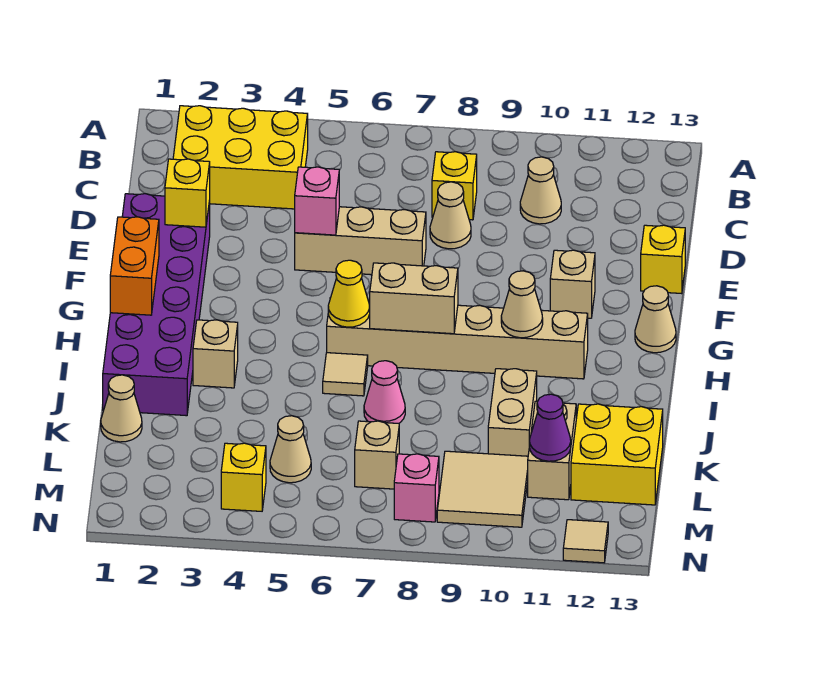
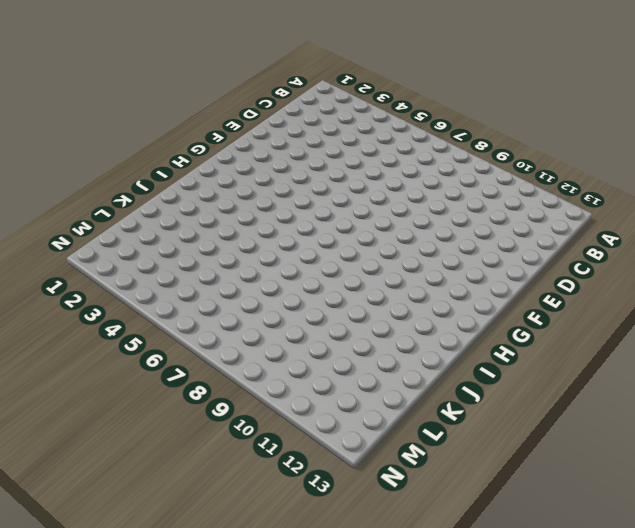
none -> yellow 2x3 brick [173,106,308,209]
none -> yellow 1x1 brick [432,152,477,220]
none -> tan 1x1 cone [520,157,561,224]
none -> tan 1x1 cone [430,182,471,249]

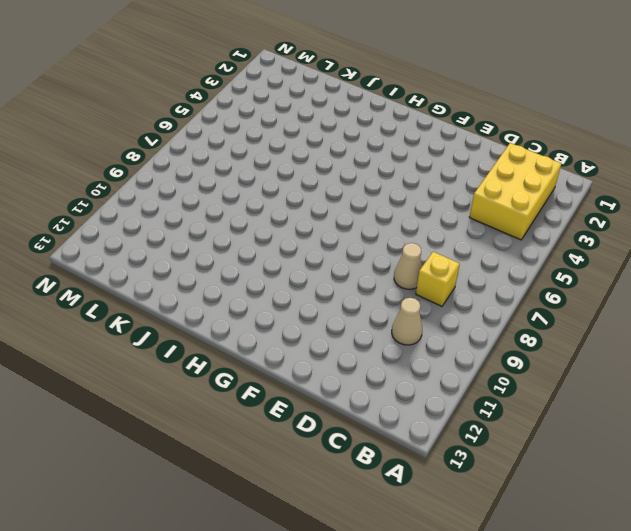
none -> purple 2x6 brick [103,194,210,416]
none -> tan 1x3 brick [295,207,426,275]
none -> yellow 1x1 brick [641,225,685,294]
none -> tan 1x1 brick [550,250,595,318]

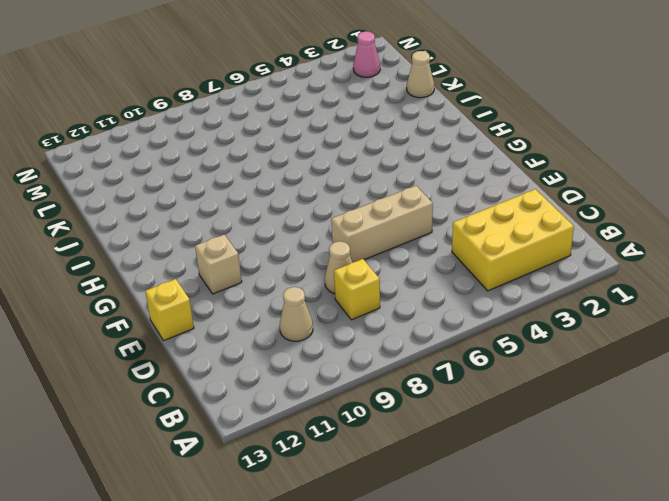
pink 1x1 cone [353,31,380,77] -> pink 1x1 cone moved to [364,361,405,423]
none -> purple 2x6 brick [103,194,210,416]
none -> tan 1x1 cone [635,286,676,353]
none -> tan 1x6 brick [327,300,588,379]
none -> tan 1x1 brick [193,320,238,388]

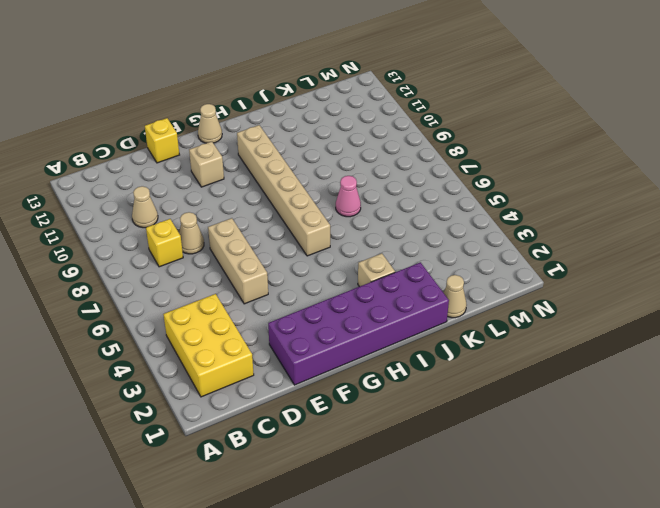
none -> tan 1x1 tile [323,353,368,396]
none -> tan 1x2 brick [488,369,537,456]
none -> tan 1x2 brick [528,401,576,500]
none -> yellow 2x2 brick [571,404,663,505]

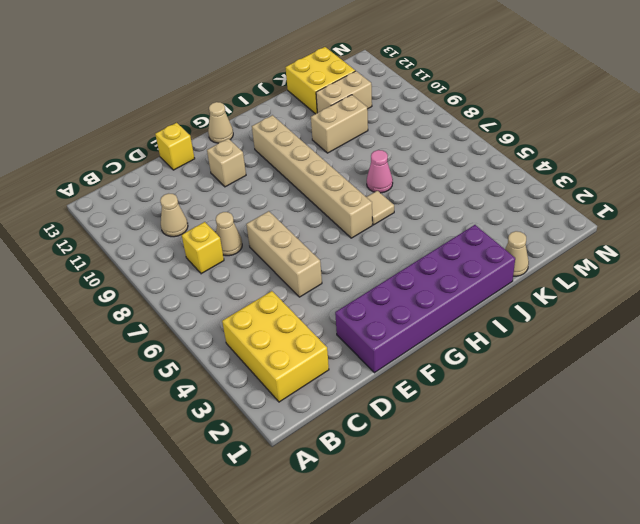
none -> tan 1x1 brick [193,320,238,388]
none -> tan 1x1 cone [270,416,311,483]
none -> tan 1x1 brick [355,421,399,489]
none -> tan 2x2 tile [437,451,528,527]

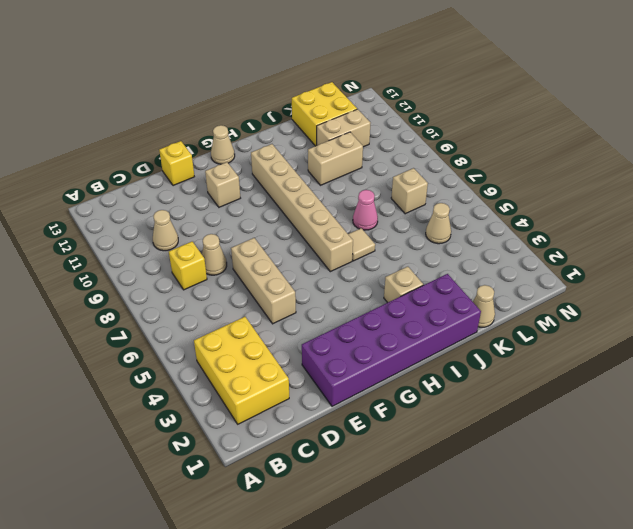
none -> tan 2x2 tile [437,451,528,527]
none -> yellow 1x1 brick [221,443,266,511]
none -> pink 1x1 brick [394,454,439,522]
none -> tan 1x1 tile [563,520,608,563]

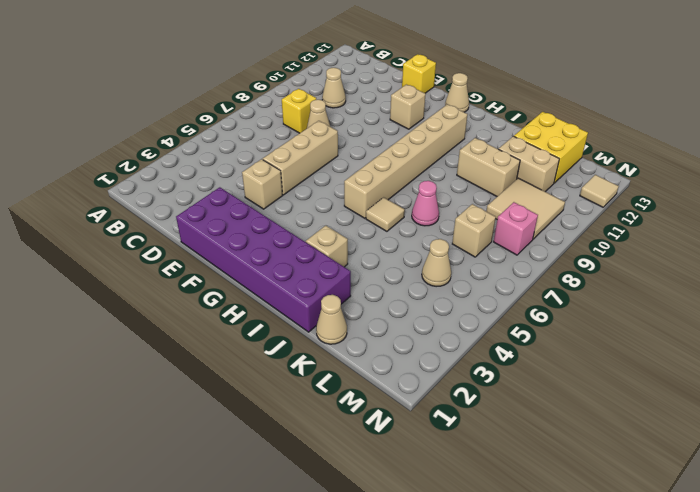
tan 1x1 brick [242,159,283,209] -> none
none -> yellow 2x3 brick [173,106,308,209]
none -> yellow 1x1 brick [221,443,266,511]
none -> yellow 1x1 brick [165,159,210,227]
none -> pink 1x1 brick [295,167,339,235]

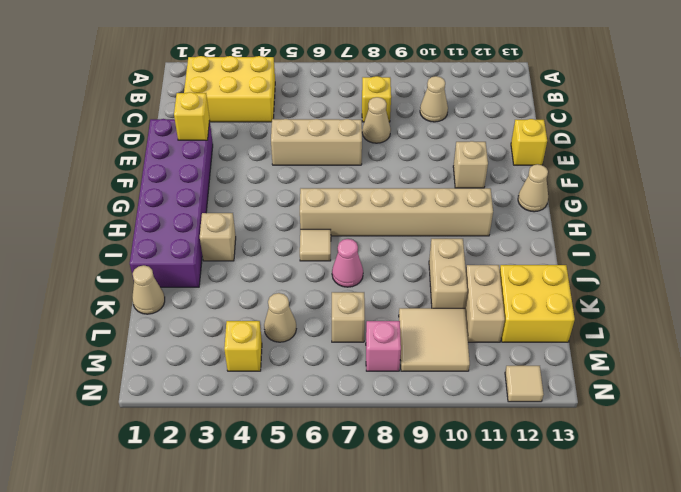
none -> pink 1x1 brick [295,167,339,235]
none -> orange 1x2 brick [110,217,159,315]
none -> yellow 1x1 cone [328,260,370,327]
none -> tan 1x2 brick [370,263,458,334]

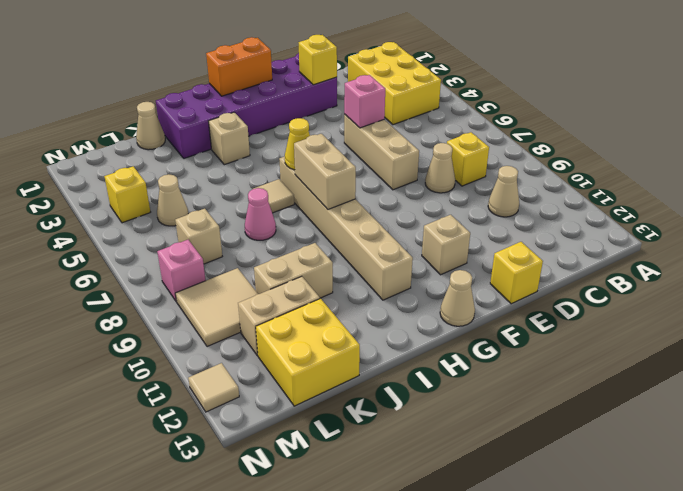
none -> tan 1x1 cone [501,271,543,338]
none -> purple 1x1 cone [530,394,571,461]

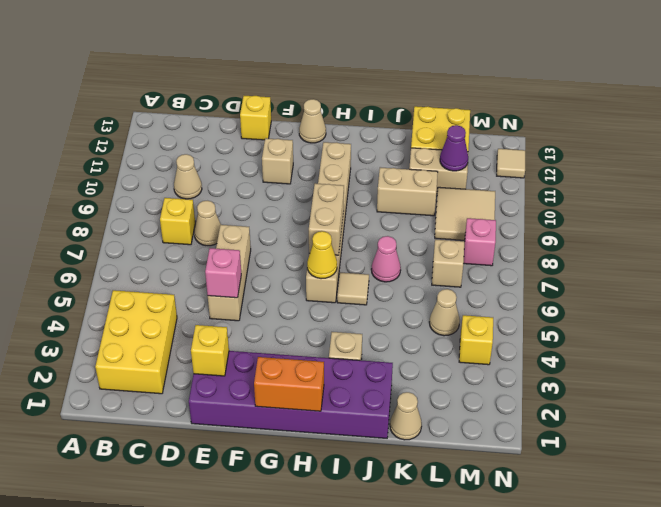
none -> tan 1x1 cone [501,271,543,338]

